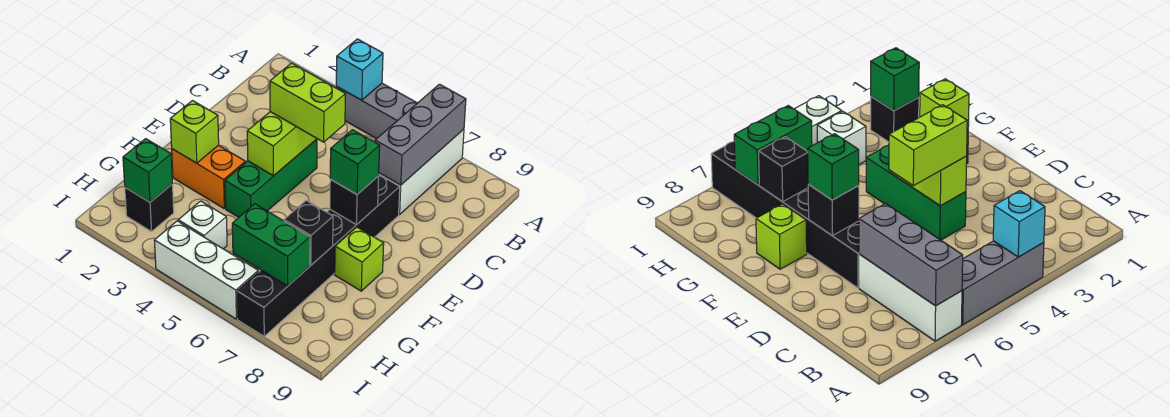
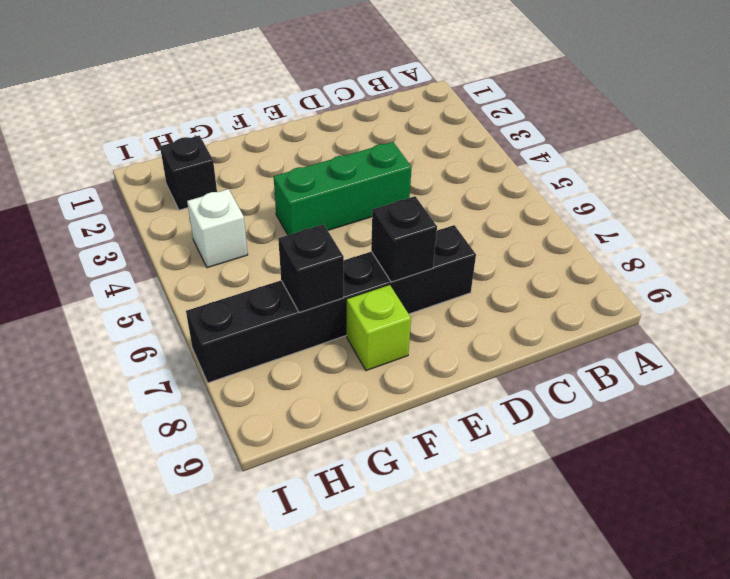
none -> grey 1x3 brick [336,83,417,139]
none -> white 1x3 brick [379,129,464,215]
none -> orange 1x2 brick [172,145,245,208]

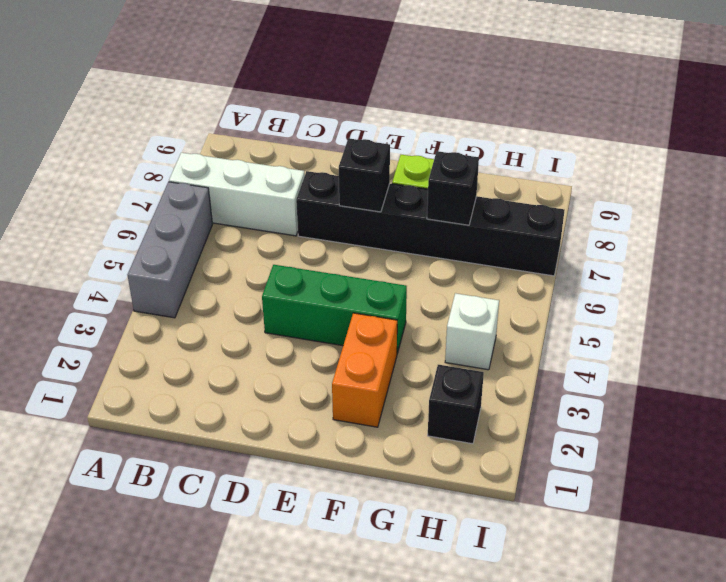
none -> white 1x3 brick [154,221,258,319]
none -> cyan 1x1 brick [336,39,383,100]
none -> grey 1x3 brick [375,84,466,185]

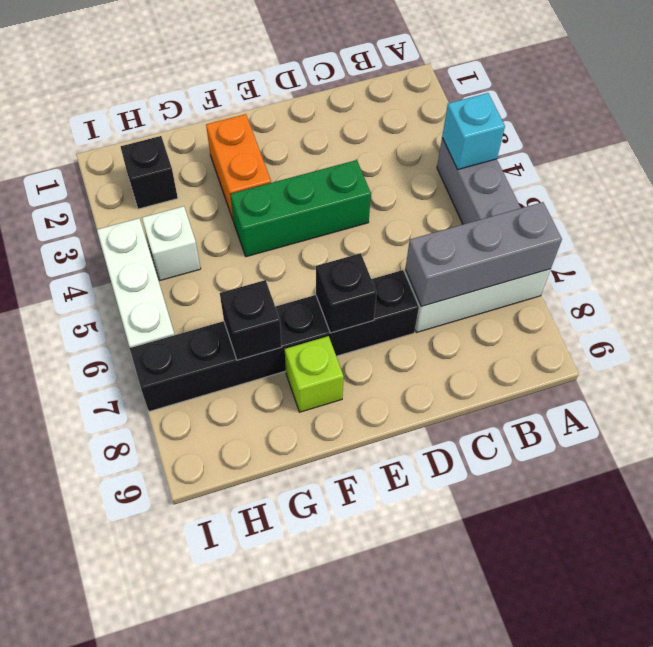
none -> lime 1x2 brick [247,112,317,176]
none -> lime 1x1 brick [170,101,219,163]
none -> green 1x1 brick [123,139,172,202]

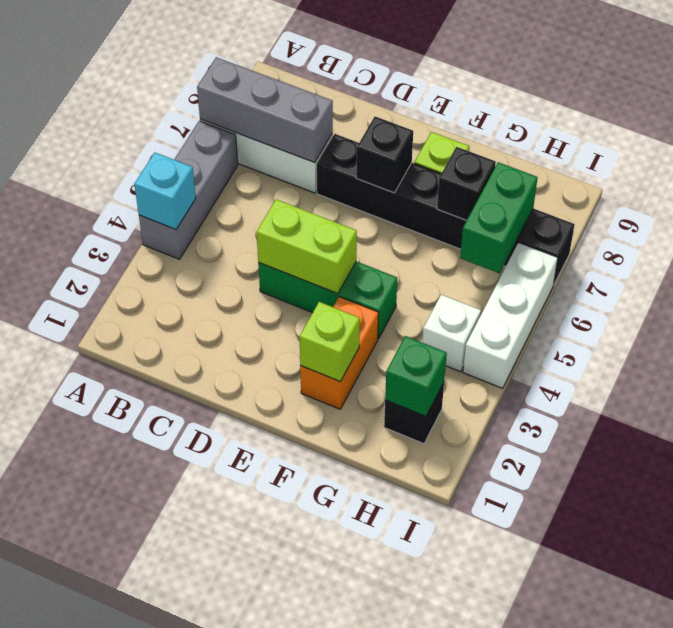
none -> lime 1x2 brick [270,63,346,142]
none -> green 1x1 brick [330,130,380,194]

